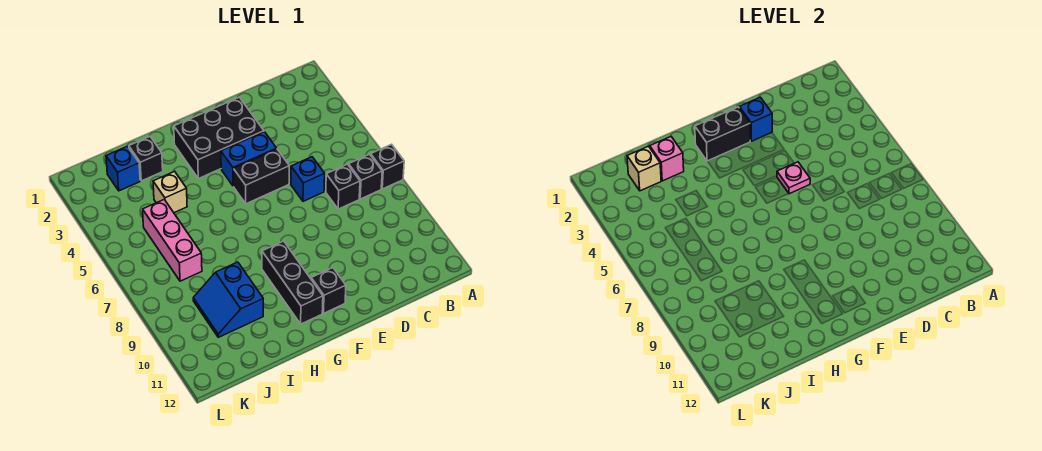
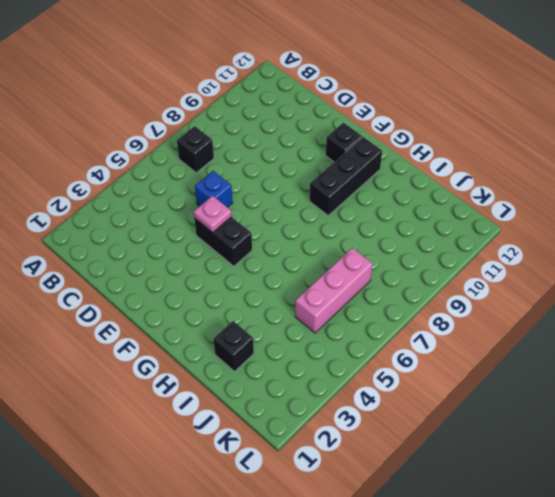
none -> black 1x1 brick [371,144,404,189]
none -> black 1x1 brick [326,164,360,209]
none -> black 2x3 brick [174,97,264,179]

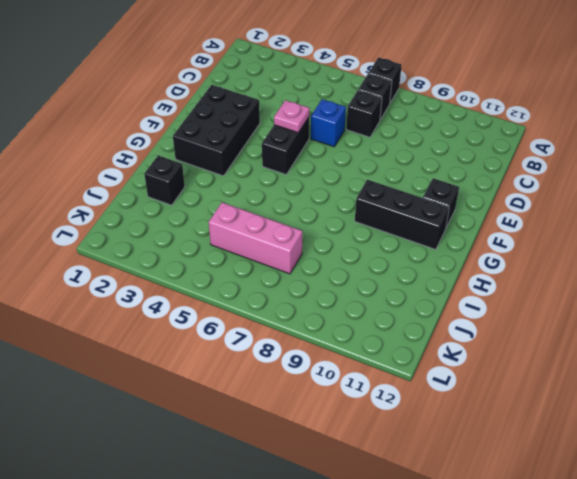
none -> blue 1x2 brick [221,132,277,186]
none -> tan 1x1 brick [153,171,187,213]
none -> blue 2x2 slope [193,262,263,337]

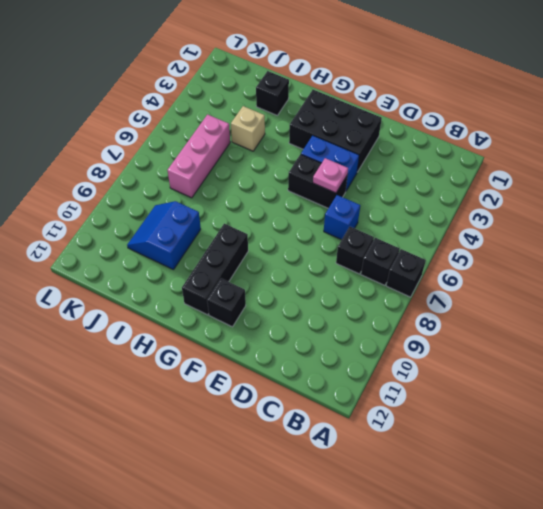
none -> blue 1x1 brick [106,146,140,191]
none -> blue 1x1 brick [739,97,772,141]
none -> black 1x2 brick [695,107,750,161]

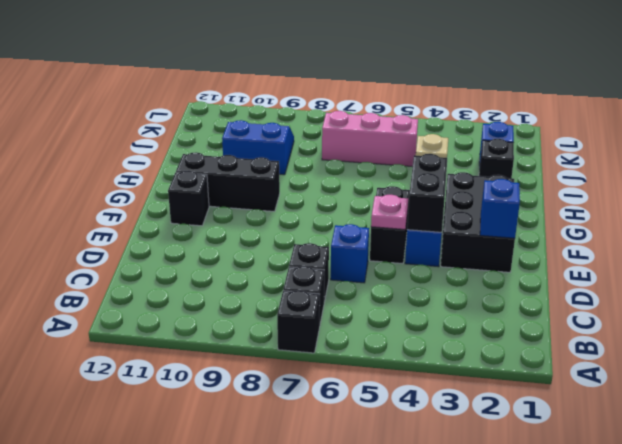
black 1x2 brick [407,154,447,232] -> black 1x2 brick moved to [695,107,750,161]
none -> pink 1x1 brick [650,136,684,181]
none -> tan 1x1 brick [627,146,661,191]

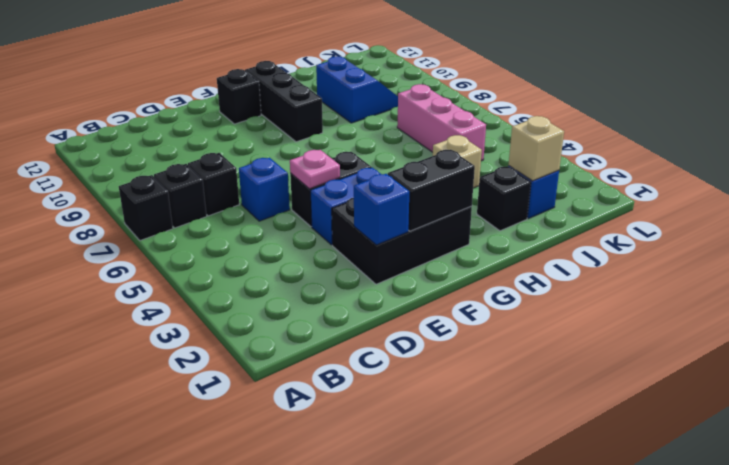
none -> pink 1x1 brick [650,136,684,181]

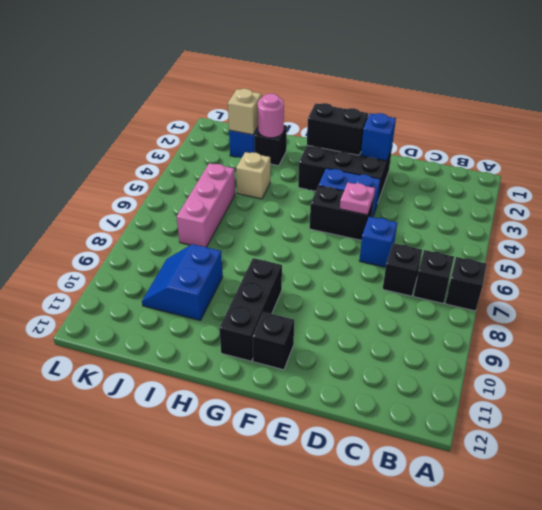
pink 1x1 round brick [258,94,284,138] -> pink 1x1 brick [650,136,684,181]

